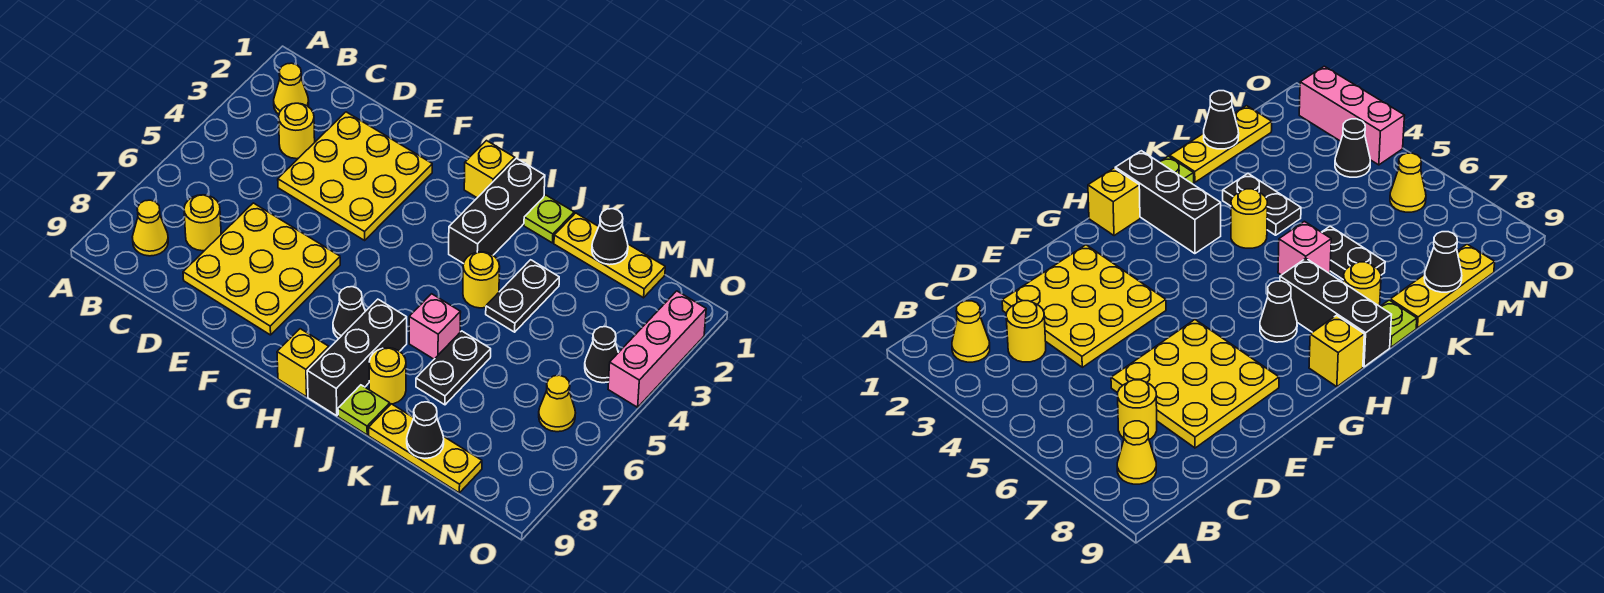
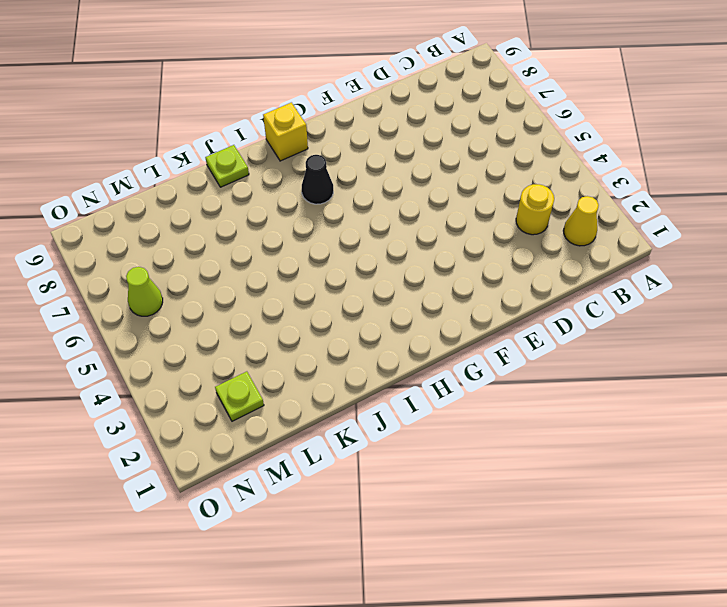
lime 1x1 plate [215,372,264,421] -> lime 1x1 plate moved to [524,195,574,243]
lime 1x1 cone [126,267,163,316] -> yellow 1x1 cone [539,375,575,432]
none -> yellow 1x1 cone [132,200,168,256]
none -> yellow 1x1 round brick [184,195,221,251]
none -> yellow 3x3 plate [278,112,432,240]

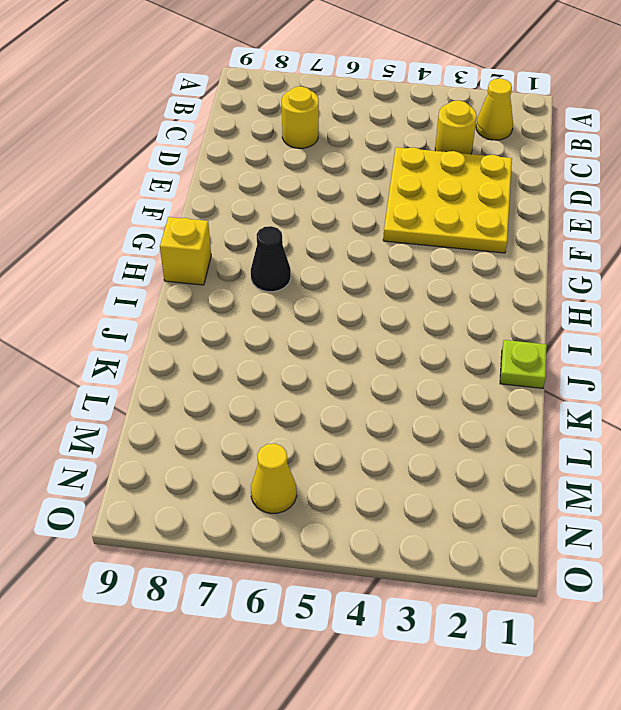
none -> yellow 1x1 cone [132,200,168,256]
none -> yellow 3x3 plate [183,203,340,335]
none -> yellow 1x1 brick [464,141,515,198]

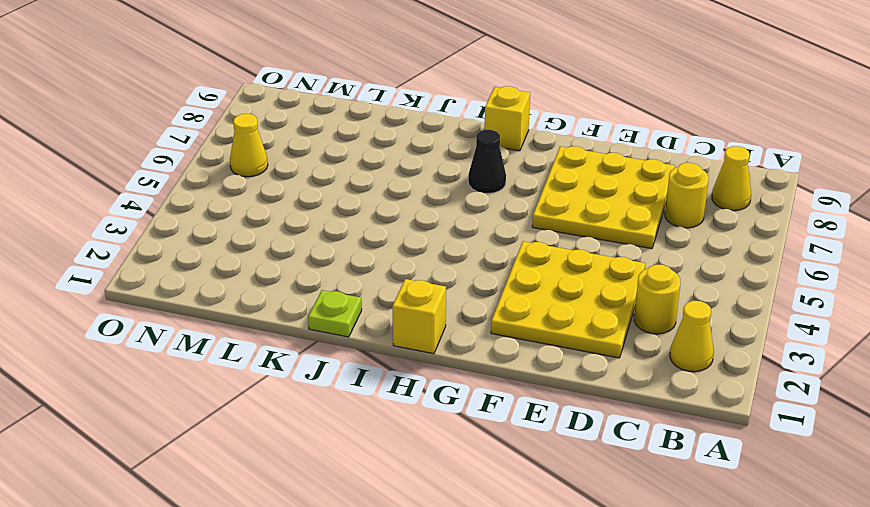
none -> black 1x3 brick [449,158,545,264]
none -> black 1x3 brick [307,299,407,416]
none -> yellow 1x1 round brick [463,252,500,308]

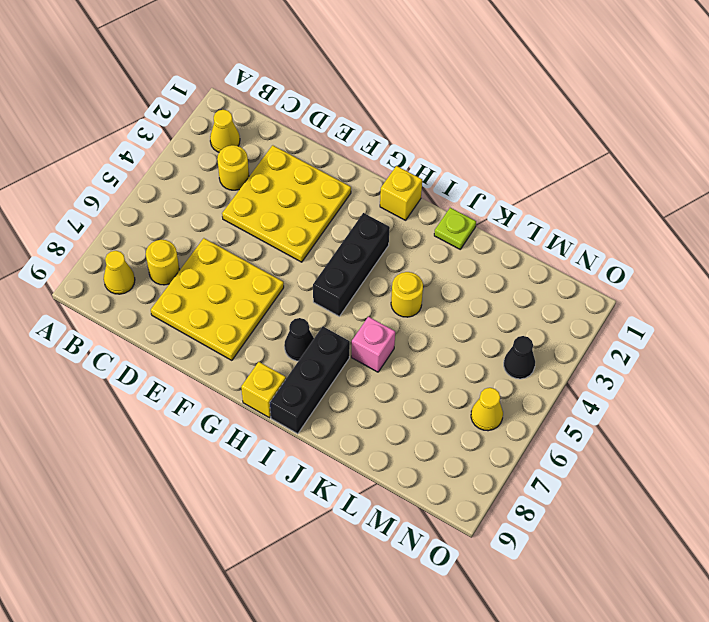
black 1x3 brick [313,213,390,316] -> black 1x3 brick moved to [449,158,545,264]
none -> yellow 1x1 round brick [369,348,406,404]
none -> lime 1x1 plate [338,385,390,435]
none -> yellow 1x3 plate [554,213,665,298]

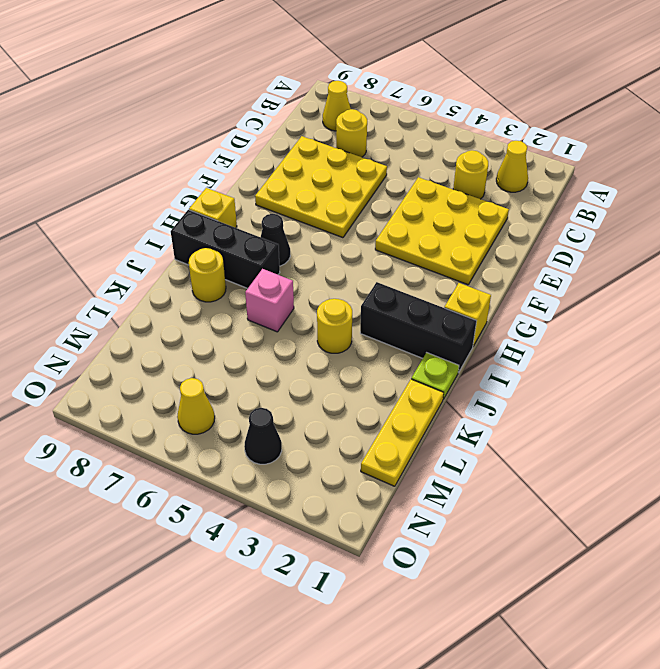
none -> lime 1x1 plate [338,385,390,435]
none -> black 1x2 plate [486,260,559,332]
none -> black 1x2 plate [416,331,491,405]

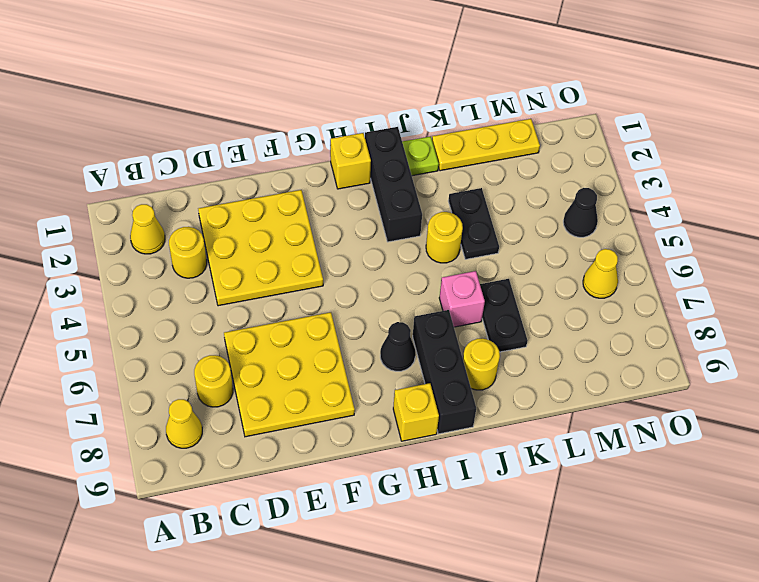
none -> lime 1x1 plate [338,385,390,435]
none -> yellow 1x3 plate [369,404,482,493]
none -> pink 1x3 brick [608,291,706,407]

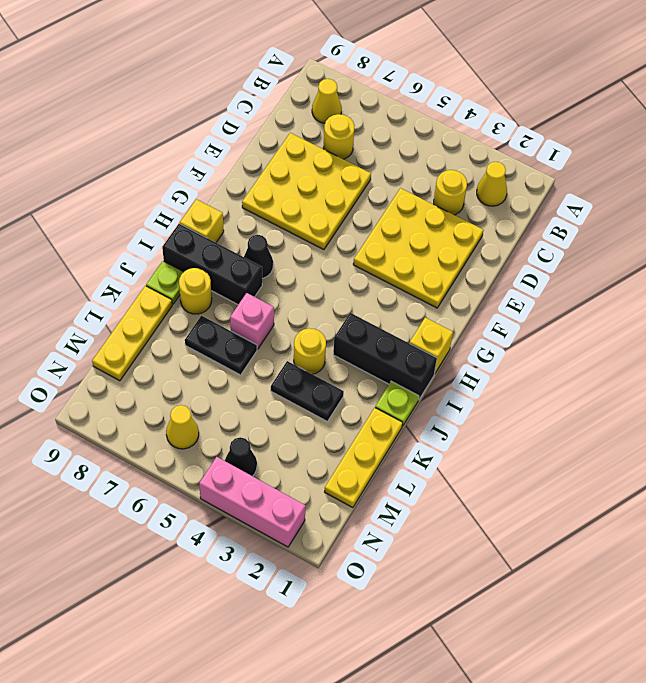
none -> black 1x1 cone [592,209,628,265]
none -> black 1x1 cone [407,402,444,458]

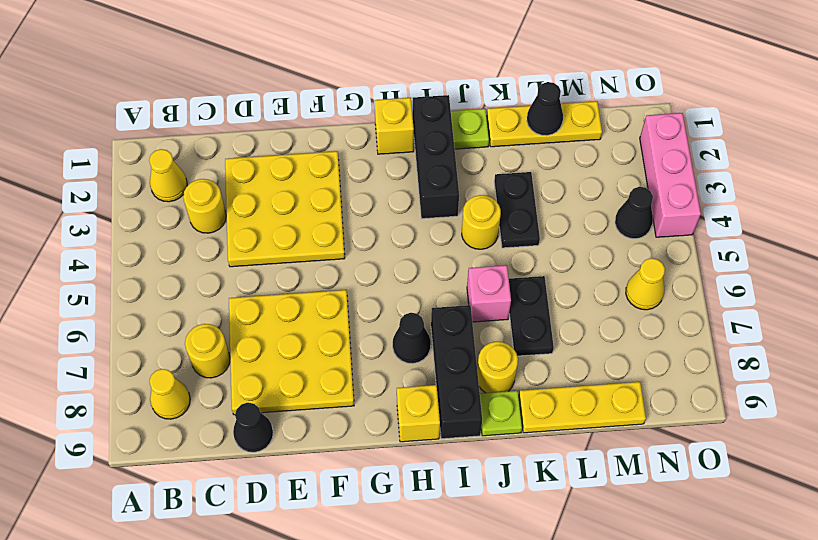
black 1x1 cone [233,403,273,452] -> black 1x1 cone moved to [407,402,444,458]

